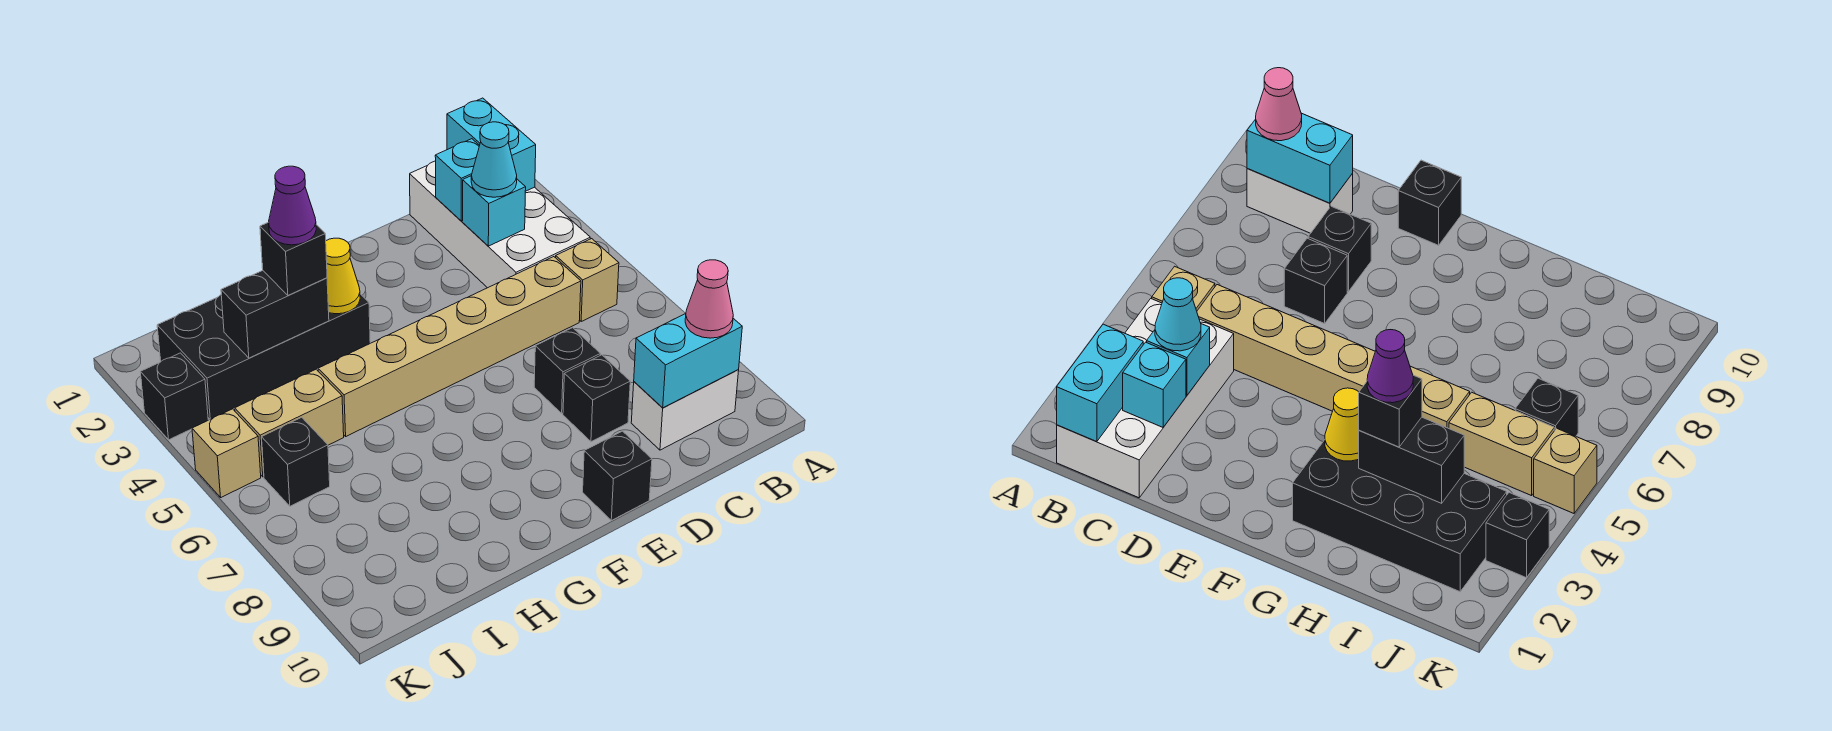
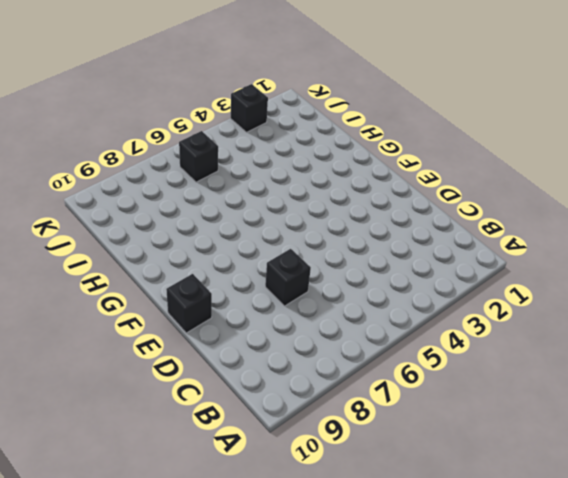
none -> white 2x4 brick [410,161,590,288]
none -> tan 1x1 brick [556,239,619,321]
none -> white 1x2 brick [631,370,739,450]

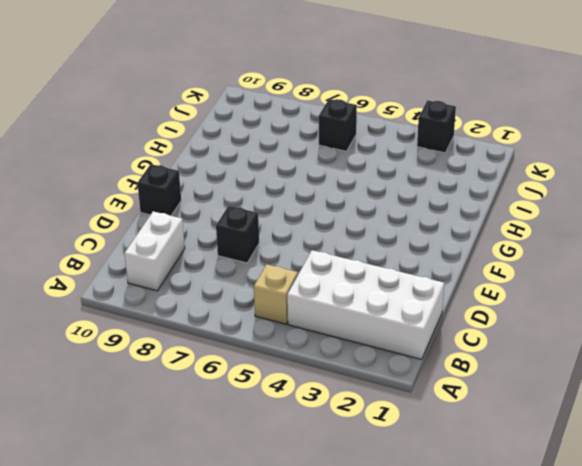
none -> tan 1x6 brick [318,257,581,436]
none -> black 1x1 brick [563,355,630,442]
none -> black 2x4 brick [157,294,370,419]

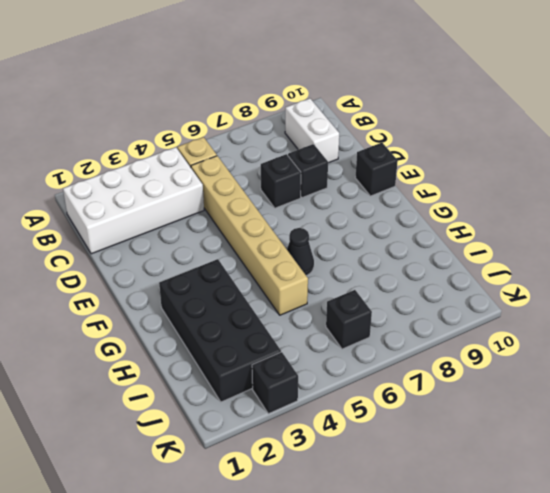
black 1x1 cone [287,228,314,276] -> none
none -> tan 1x2 brick [235,369,344,477]
none -> tan 1x1 brick [192,409,261,497]
none -> cyan 1x2 brick [447,98,536,191]

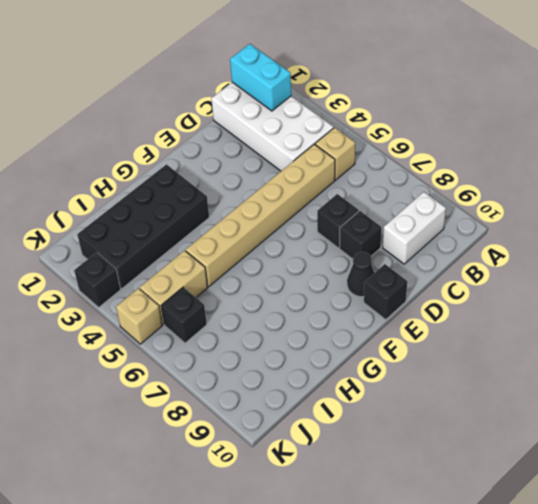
black 1x1 cone [347,252,374,297] -> none
none -> cyan 1x2 brick [634,313,742,408]
none -> cyan 1x1 brick [435,139,480,221]
none -> cyan 1x1 brick [462,176,526,246]

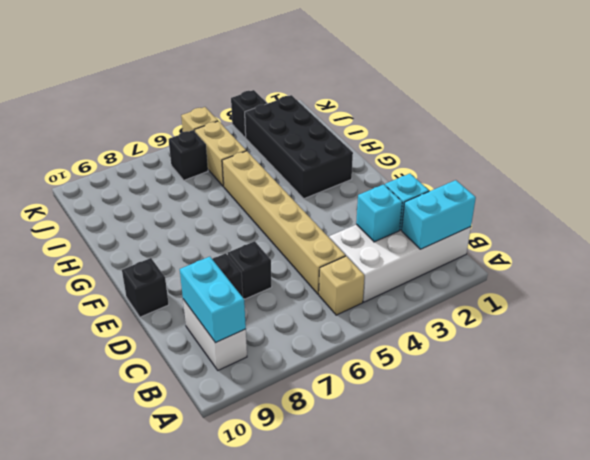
none -> yellow 1x1 cone [326,238,360,314]
none -> black 1x2 brick [221,271,329,358]
none -> pink 1x1 cone [685,260,733,338]

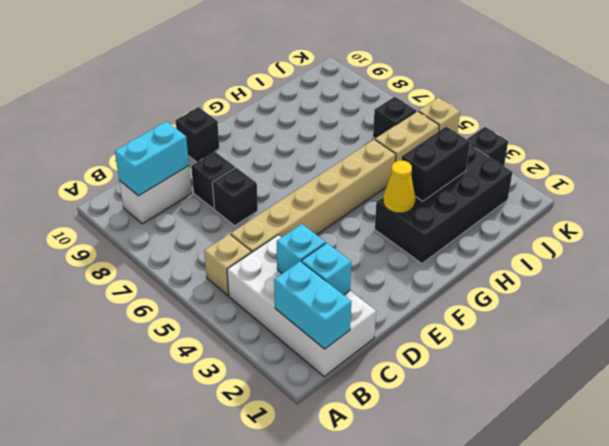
none -> pink 1x1 cone [685,260,733,338]
none -> cyan 1x1 cone [471,122,517,197]
none -> black 1x1 brick [260,222,327,295]

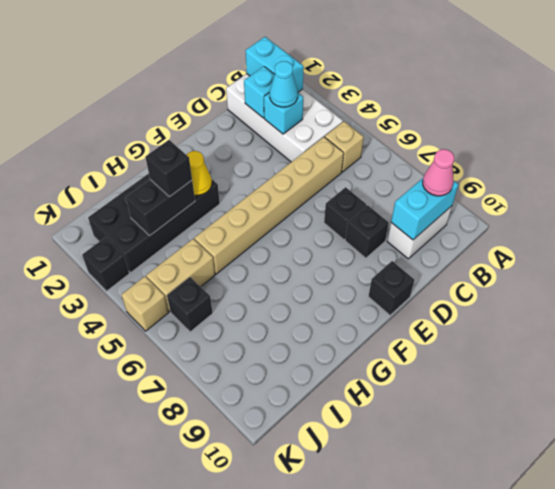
none -> purple 1x1 cone [269,166,316,245]

